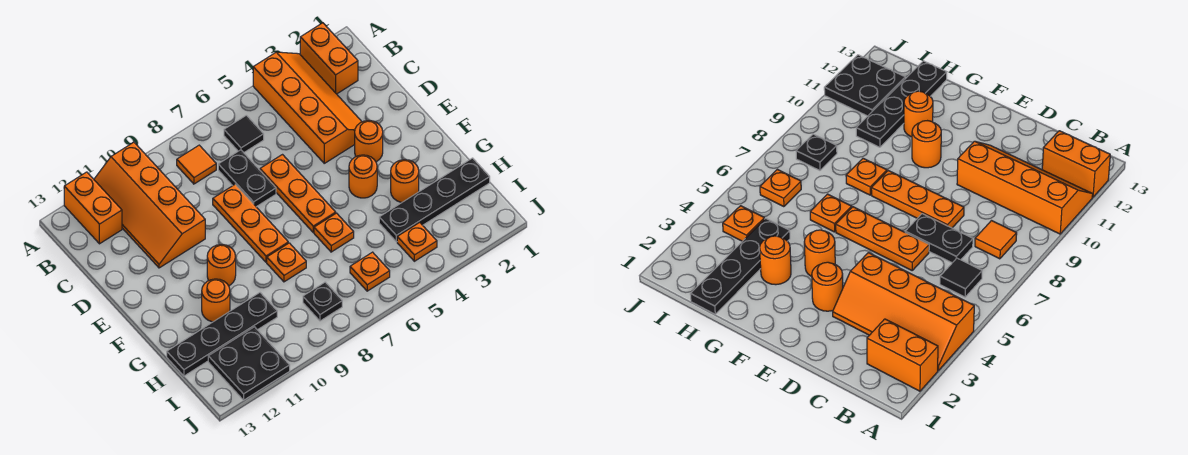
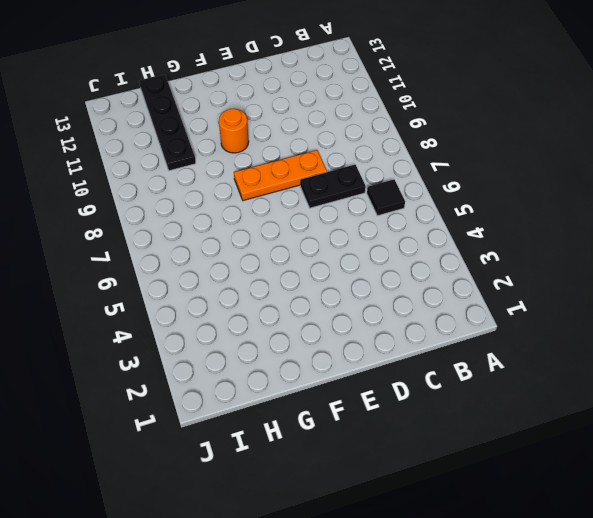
none -> orange 1x2 brick [300,23,358,94]
none -> orange 2x4 slope [253,52,362,163]
none -> orange 2x4 slope [94,142,205,268]

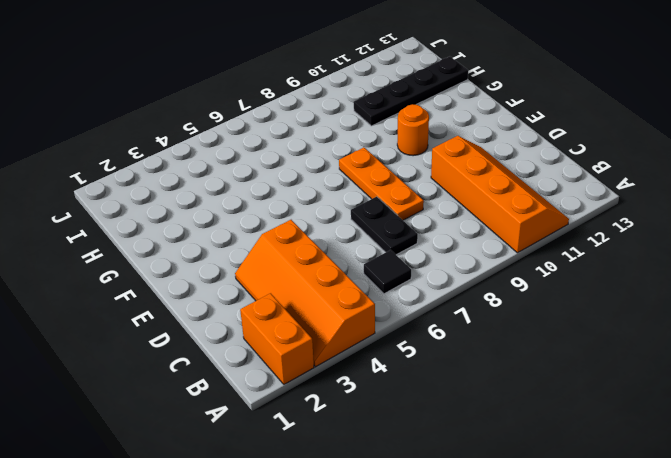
none -> orange 1x2 brick [64,172,122,244]
none -> orange 1x1 tile [177,145,216,184]
none -> orange 1x3 plate [260,155,336,232]

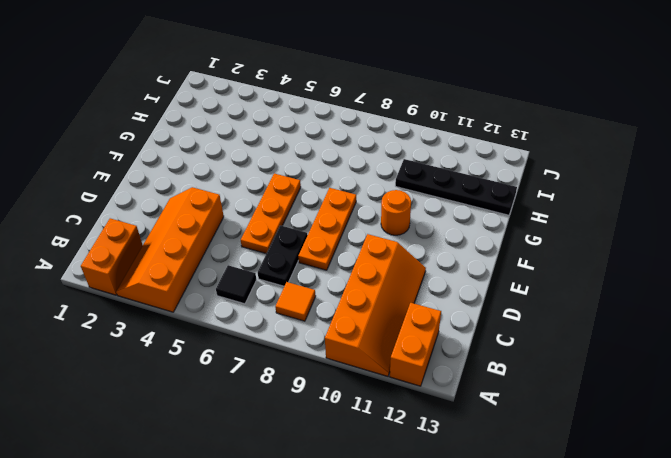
none -> orange 1x1 round brick [355,121,383,162]
none -> orange 1x1 round brick [349,155,377,198]
none -> orange 1x1 round brick [391,160,419,202]

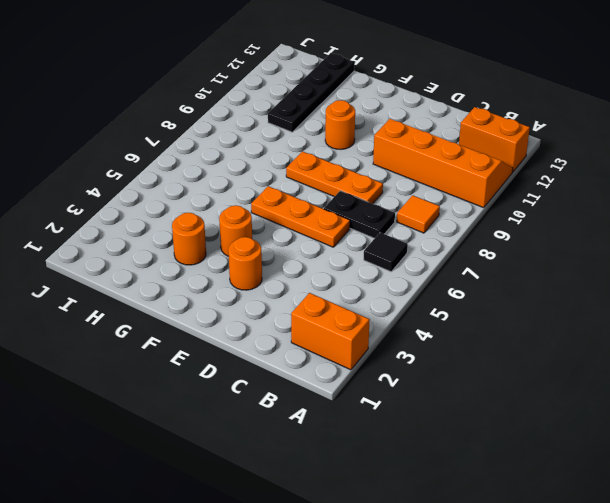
none -> orange 2x4 slope [253,52,362,163]
none -> orange 1x1 plate [314,213,354,252]
none -> orange 1x1 plate [267,243,306,282]

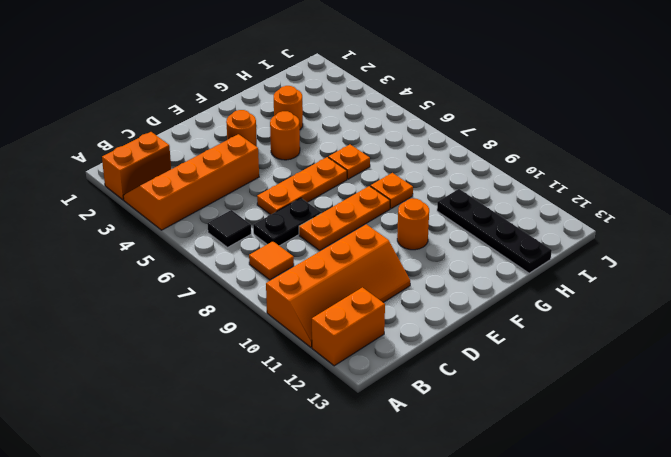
none -> orange 1x1 round brick [202,279,230,322]
none -> black 1x4 plate [379,158,490,242]
none -> orange 1x1 plate [397,222,437,261]

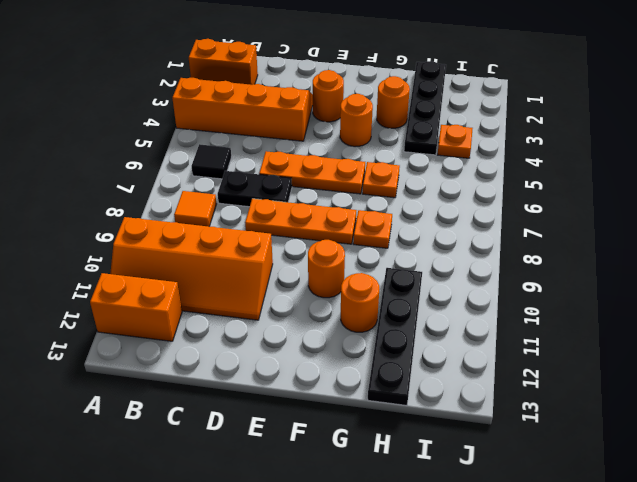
none -> orange 1x1 plate [350,252,390,291]
none -> black 1x1 plate [303,282,342,321]
none -> black 2x2 plate [208,327,290,400]

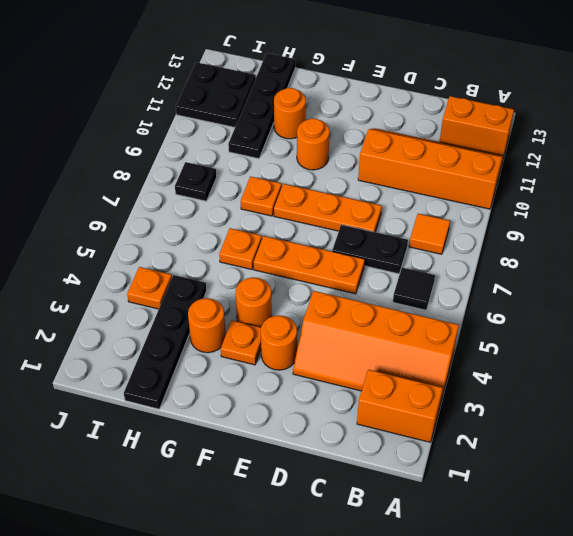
orange 1x1 plate [221,321,261,365] -> orange 1x1 plate moved to [350,252,390,291]

